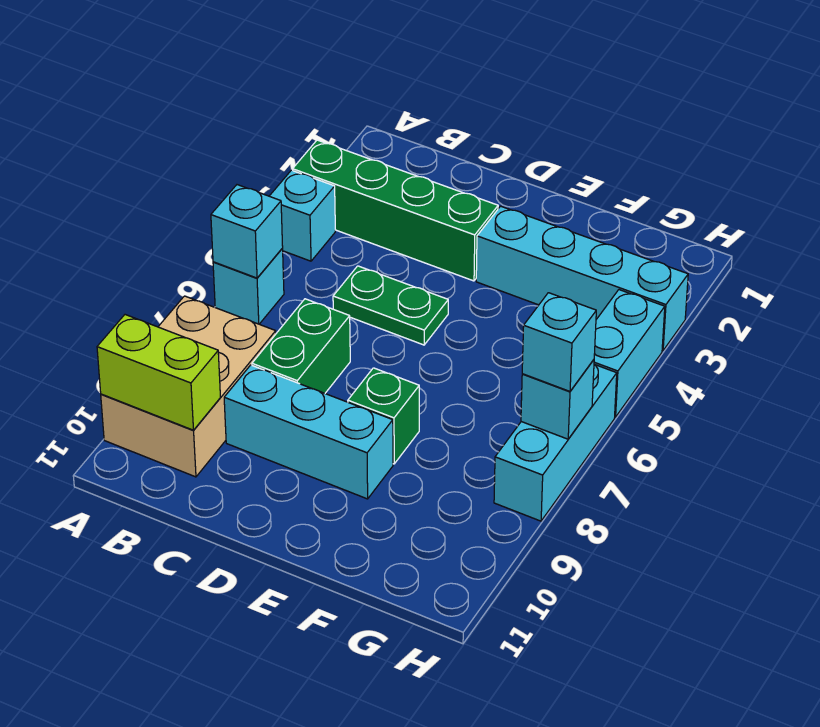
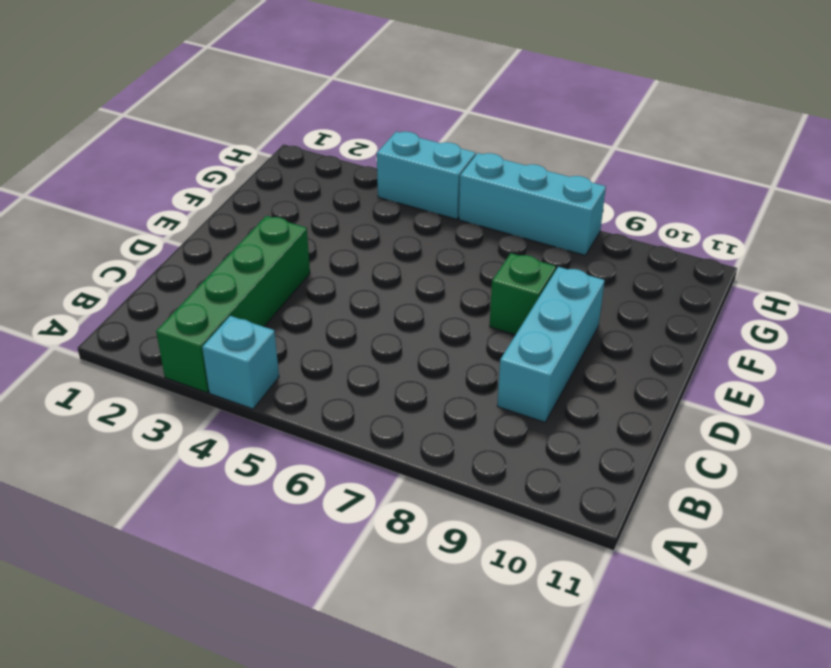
none -> cyan 1x1 brick [213,249,284,324]
none -> tan 2x3 brick [101,296,276,477]
none -> green 1x2 plate [333,266,448,345]

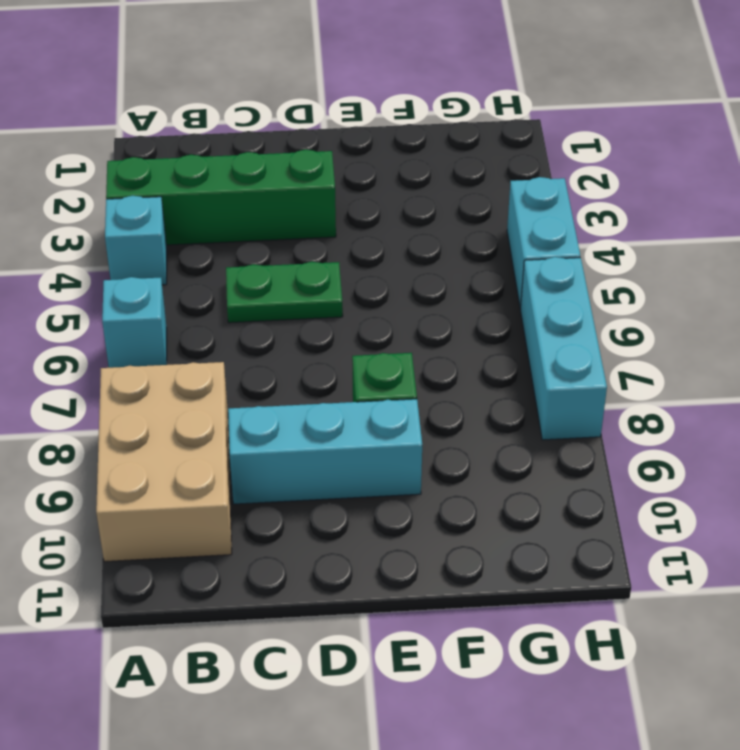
none -> green 1x2 brick [252,299,350,393]
none -> cyan 1x4 brick [476,206,688,351]
none -> cyan 1x1 brick [211,185,283,278]

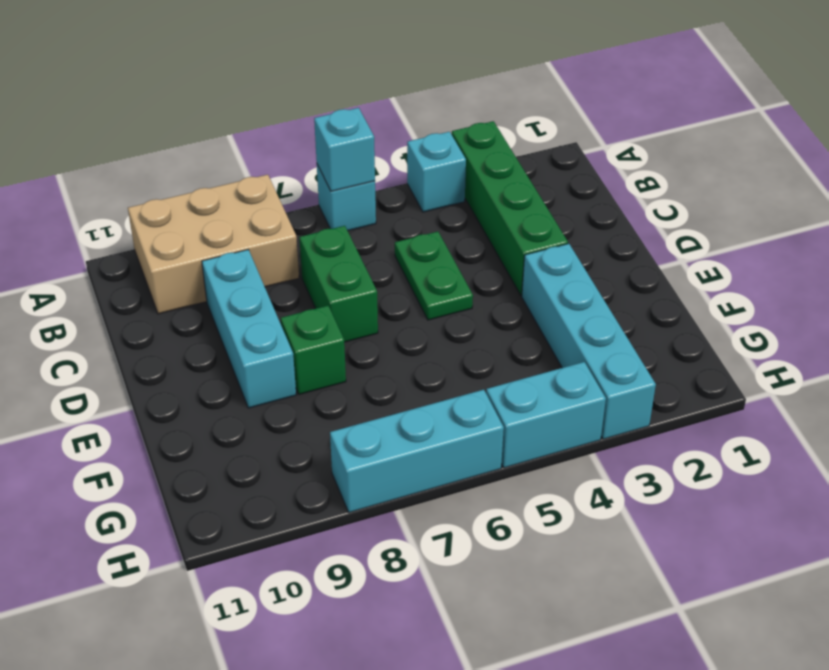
green 1x2 brick [300,226,378,342] -> green 1x2 brick turned to [252,299,350,393]
none -> lime 1x2 brick [97,315,221,430]
none -> cyan 1x1 brick [521,360,594,439]
none -> cyan 1x1 brick [522,293,596,391]

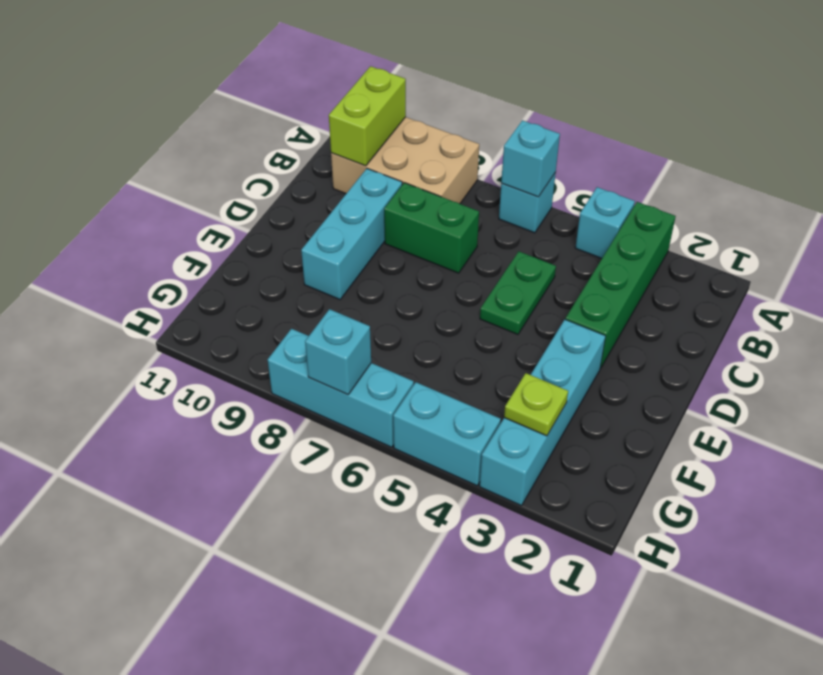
lime 1x1 plate [504,373,568,436] -> none
none -> green 1x1 brick [348,368,419,464]
none -> cyan 1x1 brick [522,293,596,391]

